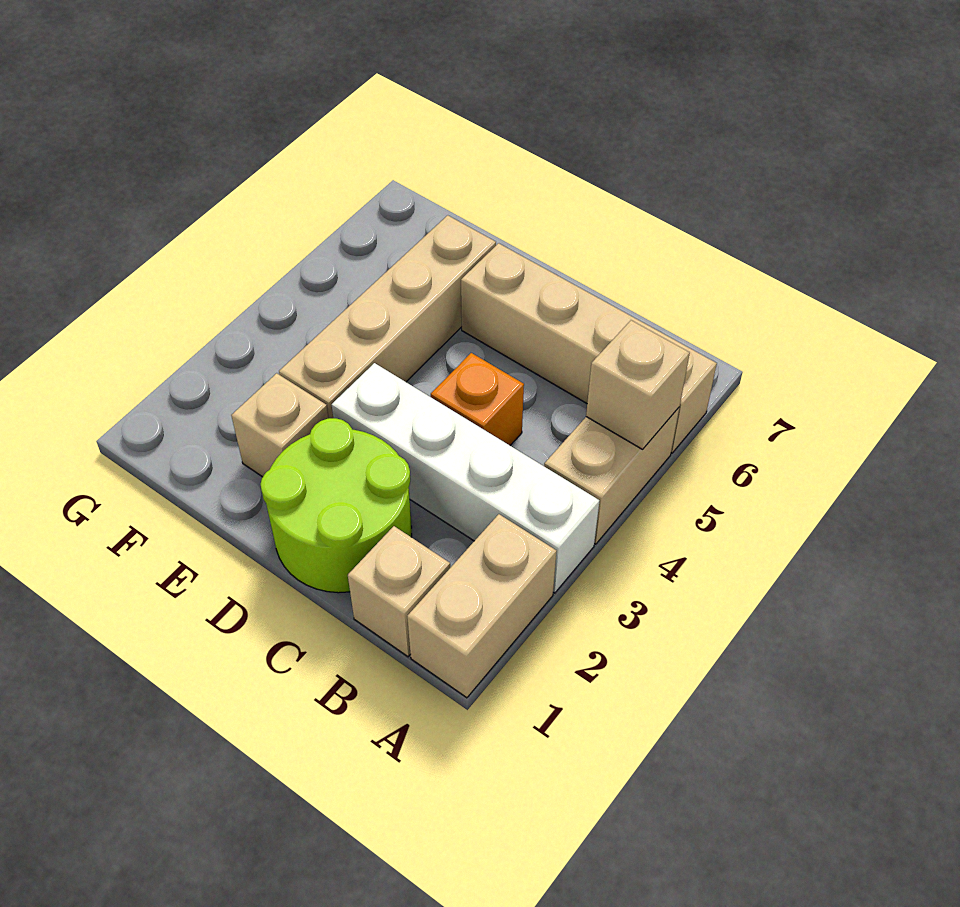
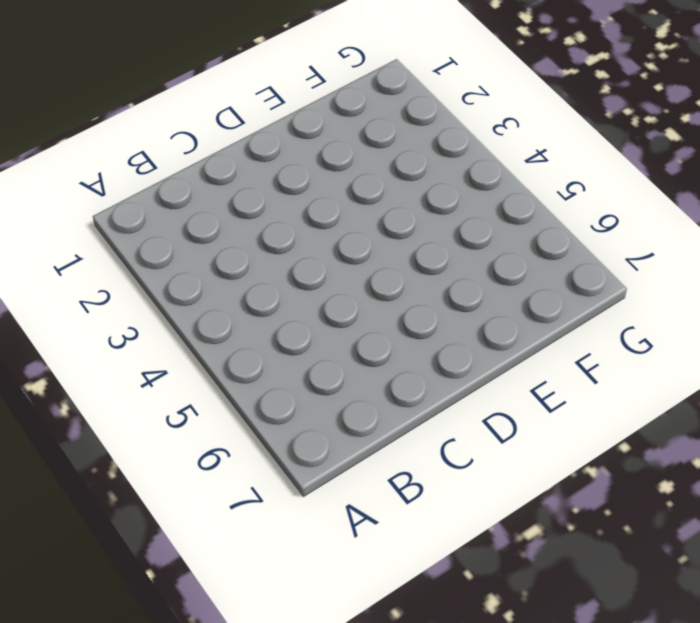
none -> tan 1x2 brick [407,514,557,698]
none -> white 1x4 brick [332,363,599,593]

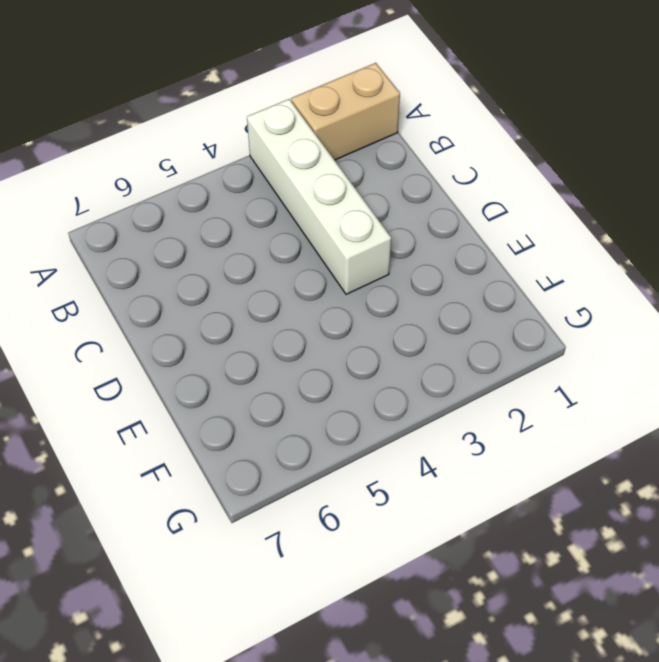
none -> tan 1x2 brick [544,408,679,544]
none -> tan 1x4 brick [461,243,717,453]

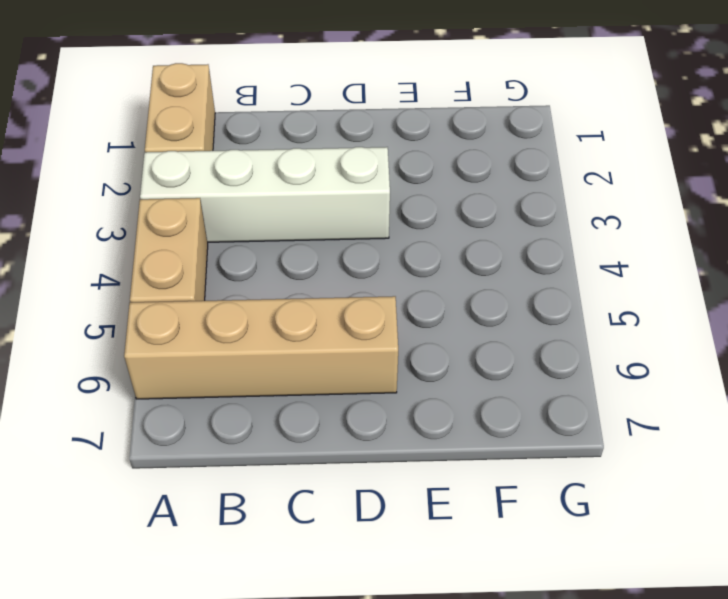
none -> tan 1x1 brick [348,526,450,657]
none -> lime 2x2 round brick [261,418,412,593]

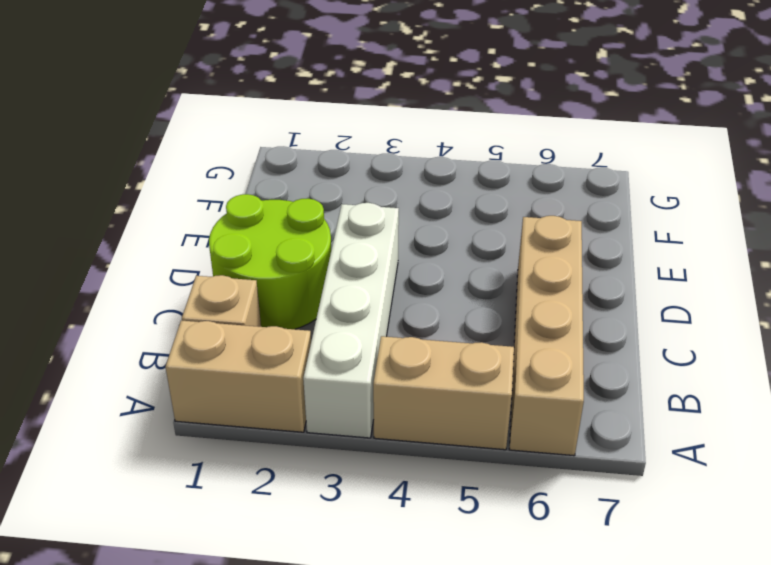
none -> orange 1x1 brick [431,353,524,445]
none -> tan 1x1 brick [231,373,329,477]

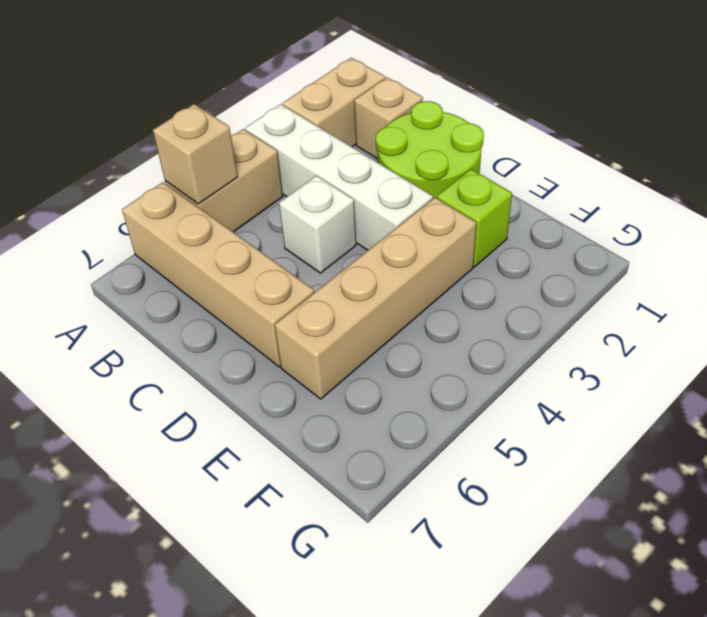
white 1x1 brick [279,176,356,273] -> orange 1x1 brick [431,353,524,445]
lime 1x1 brick [437,169,512,267] -> tan 1x1 brick [231,373,329,477]

